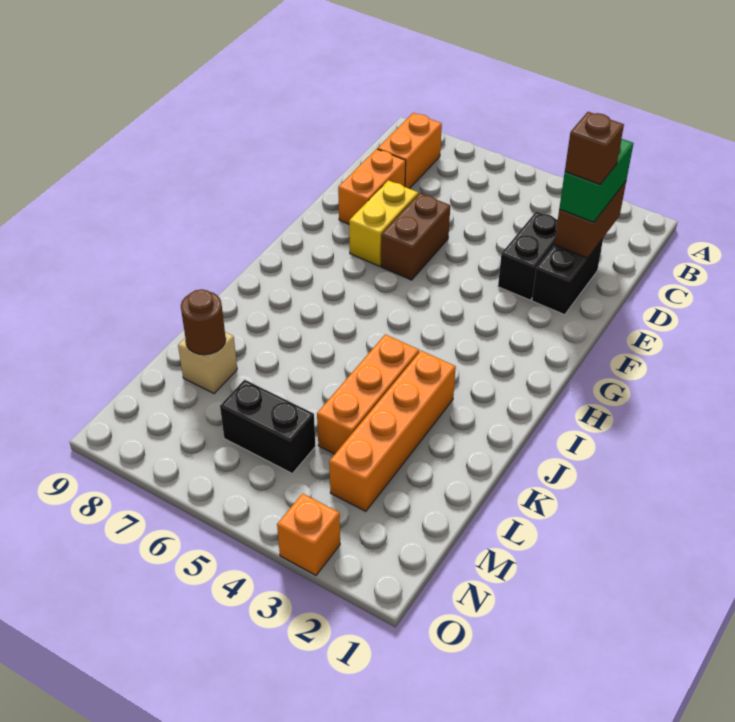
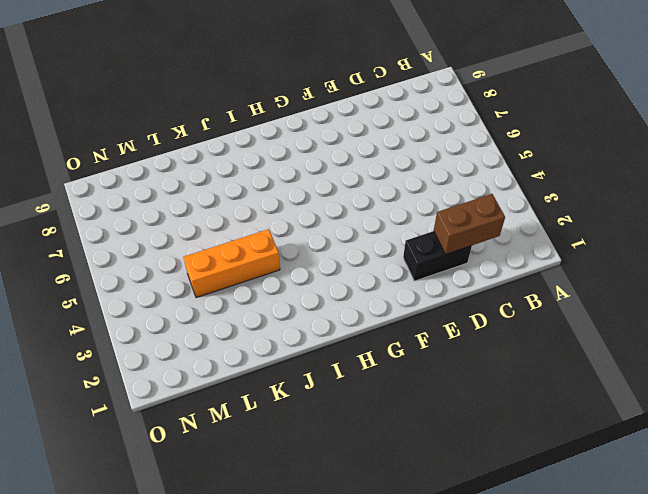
none -> orange 1x2 brick [377,113,442,189]
none -> black 1x2 brick [498,211,558,300]
none -> orange 1x2 brick [338,149,406,224]

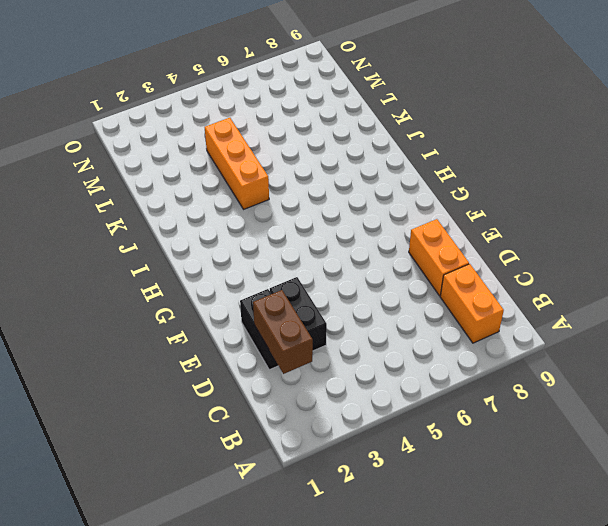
none -> brown 1x2 brick [381,193,450,280]
none -> yellow 1x2 brick [349,180,418,266]
none -> orange 1x4 brick [329,351,456,511]

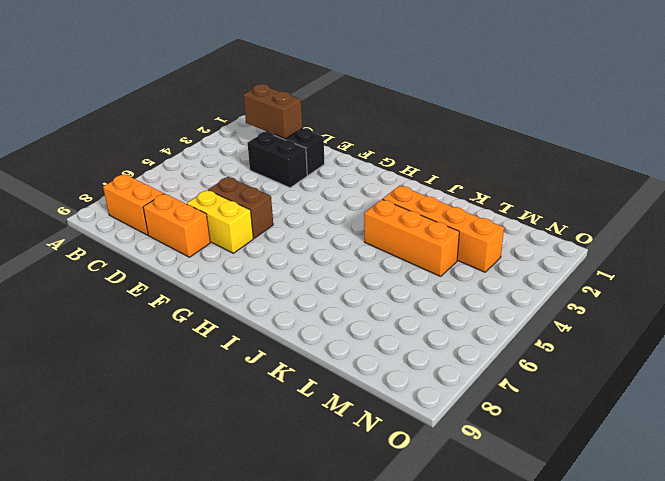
none -> tan 1x1 brick [178,332,237,394]
none -> black 1x2 brick [220,380,316,473]
none -> orange 1x1 brick [277,493,340,575]

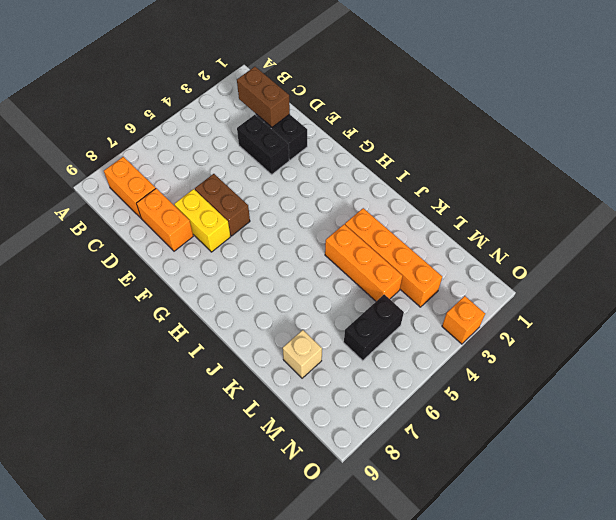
none -> brown 1x1 round brick [181,289,226,355]
none -> green 1x2 brick [559,139,633,222]
none -> brown 1x1 brick [565,112,624,185]

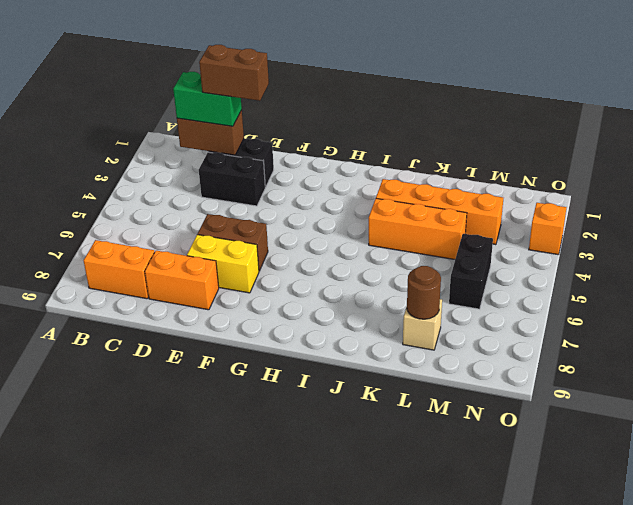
brown 1x2 brick [199,45,269,101] -> brown 1x1 brick [565,112,624,185]

